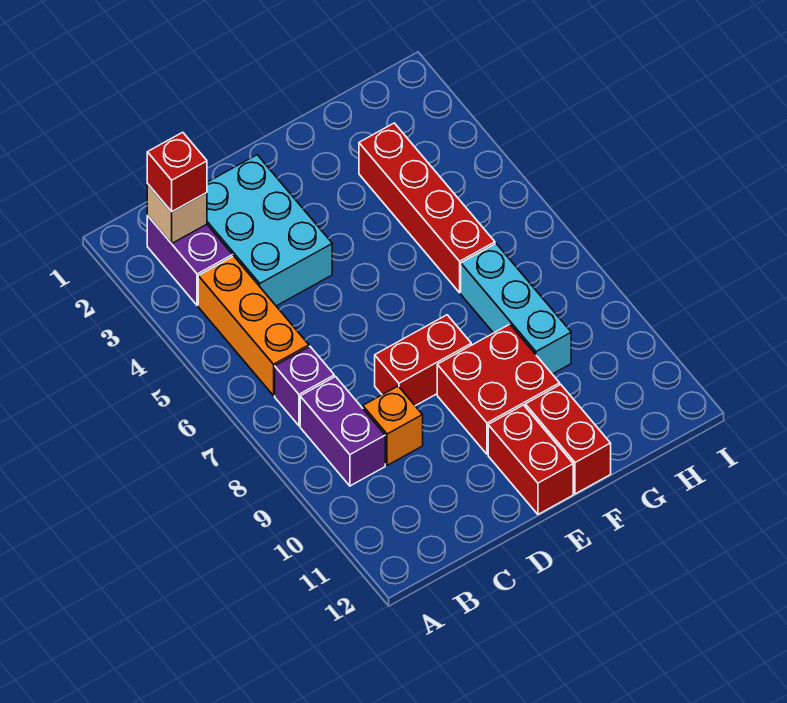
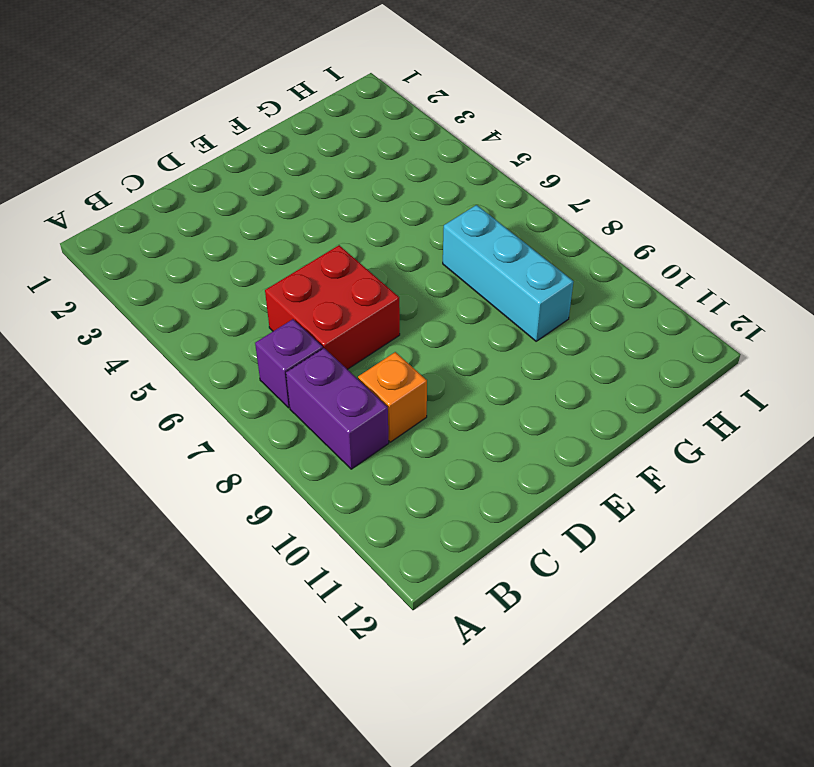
red 2x2 brick [265,245,400,369] -> red 2x2 brick moved to [437,324,560,454]
none -> purple 1x2 brick [147,216,233,305]
none -> orange 1x3 brick [198,256,309,396]
none -> cyan 2x3 brick [207,155,332,306]

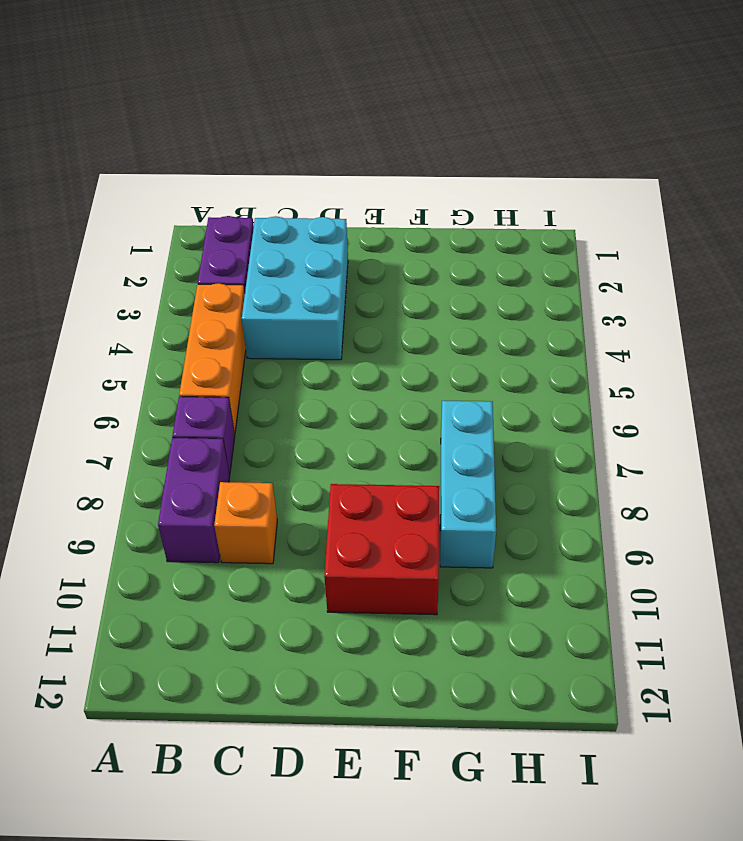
none -> red 1x2 brick [375,315,471,406]
none -> red 1x2 brick [488,405,573,514]
none -> red 1x2 brick [525,384,611,494]

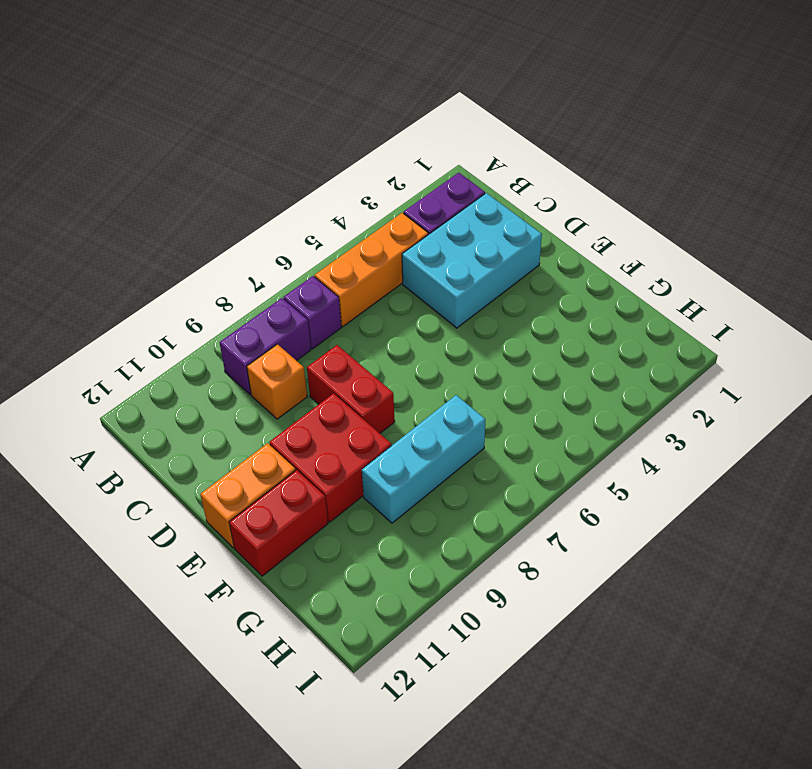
orange 1x2 brick [200,443,296,548] -> red 1x2 brick [488,405,573,514]
none -> red 1x4 brick [359,123,495,293]
none -> tan 1x1 brick [147,184,207,243]
none -> red 1x1 brick [147,132,207,212]

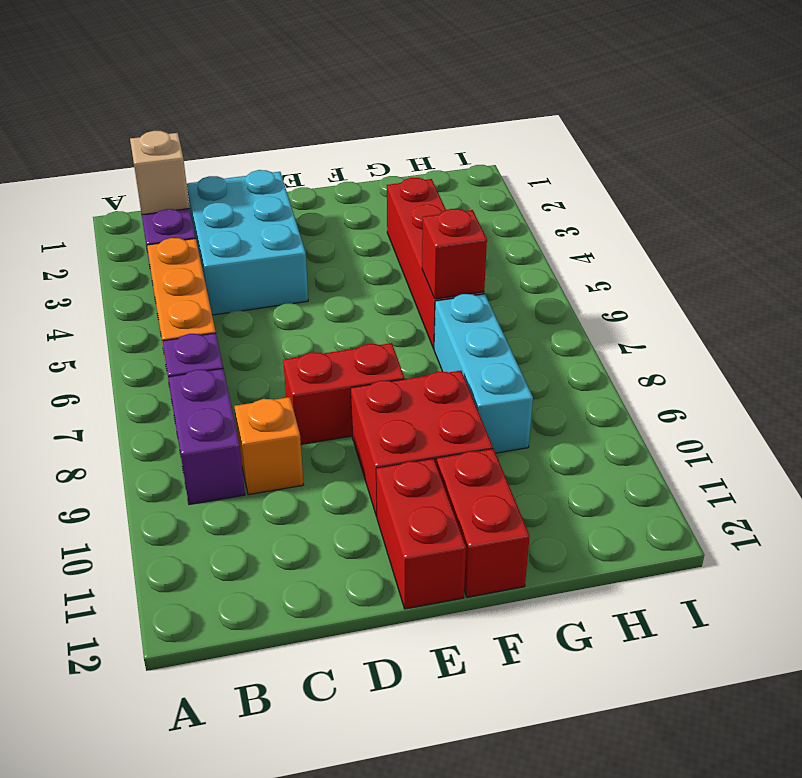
red 1x1 brick [422,209,487,299] -> red 1x1 brick moved to [147,132,207,212]

